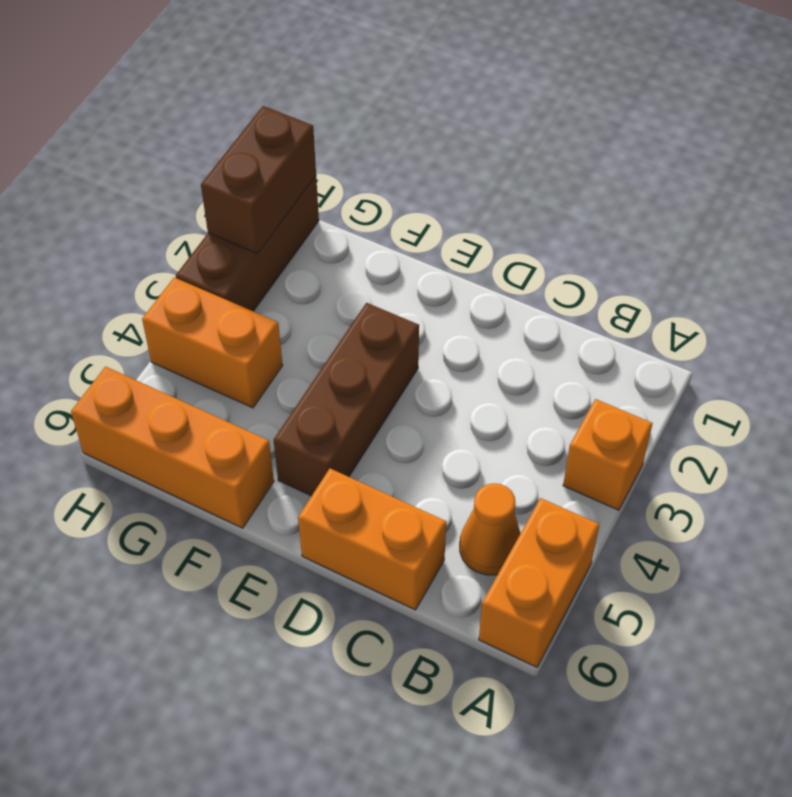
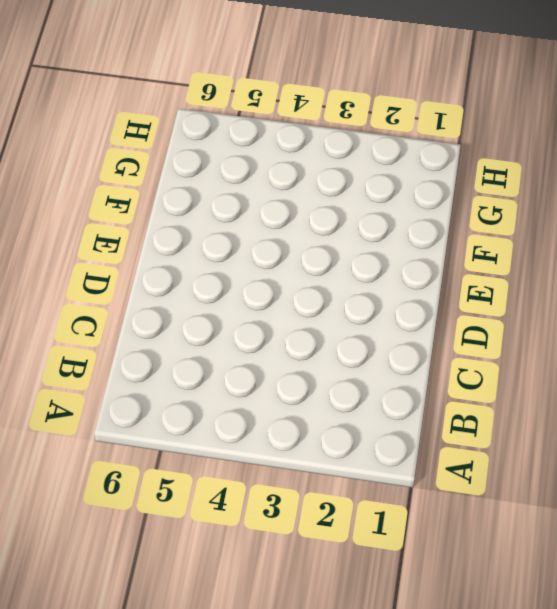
none -> orange 1x1 brick [563,399,653,510]
none -> orange 1x2 brick [479,498,599,667]

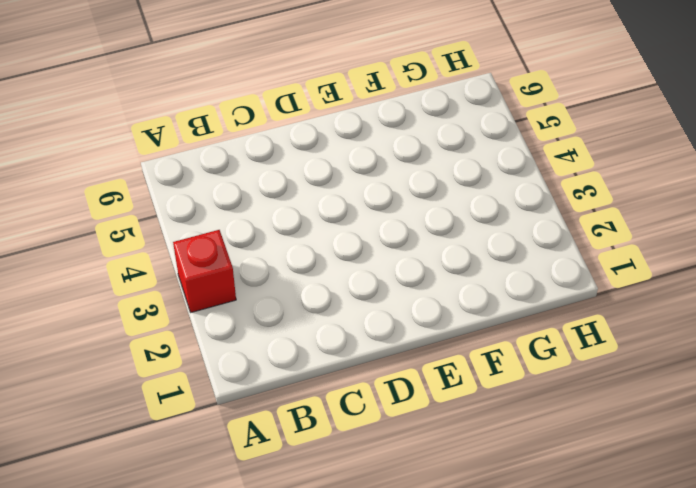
red 1x1 brick [173,230,236,312] -> orange 1x1 brick [563,399,653,510]
none -> orange 1x2 brick [479,498,599,667]
none -> orange 1x1 cone [460,483,521,575]

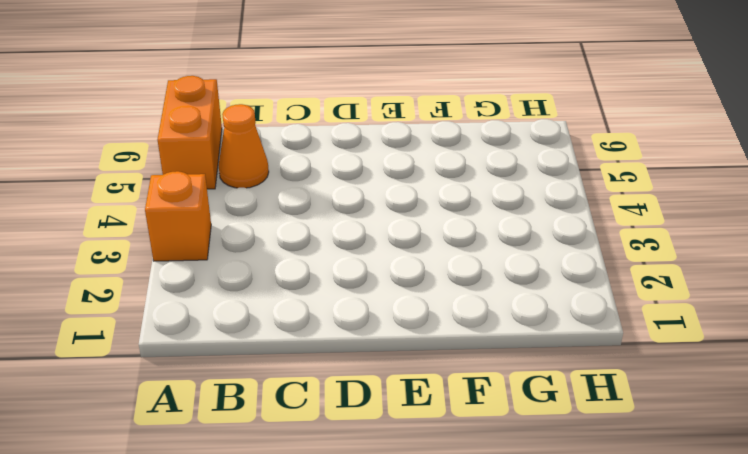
none -> orange 1x2 brick [298,469,446,610]
none -> brown 1x3 brick [274,303,419,496]

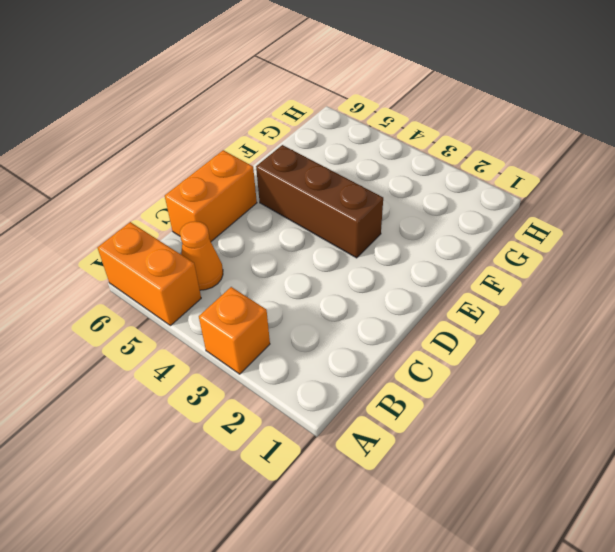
none -> orange 1x3 brick [71,367,274,528]
none -> orange 1x2 brick [142,277,283,408]

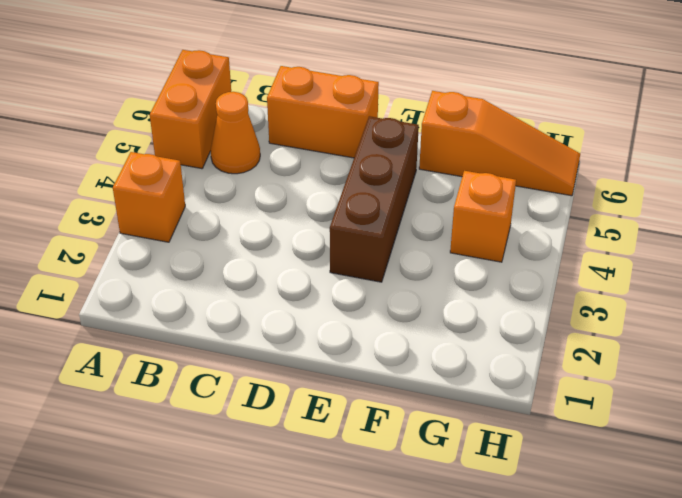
orange 1x3 slope [419,91,580,196] -> orange 1x3 brick [71,367,274,528]
orange 1x1 brick [450,171,516,262] -> orange 1x2 brick [142,277,283,408]
none -> brown 1x3 brick [176,175,319,311]
none -> brown 1x2 brick [201,106,316,253]

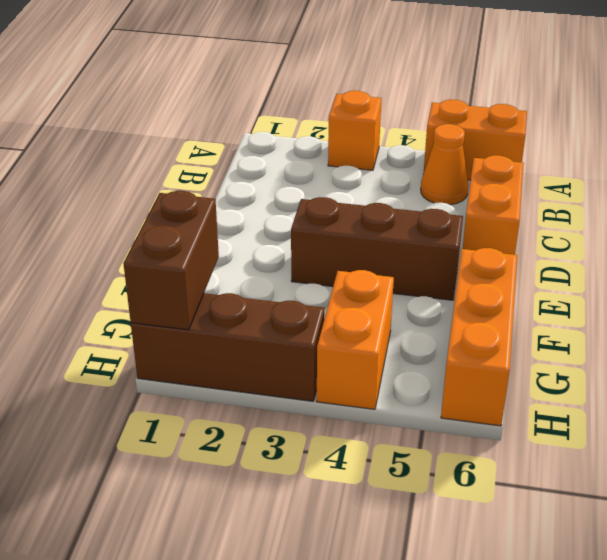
brown 1x2 brick [123,191,219,330] -> brown 1x2 brick turned to [201,106,316,253]

